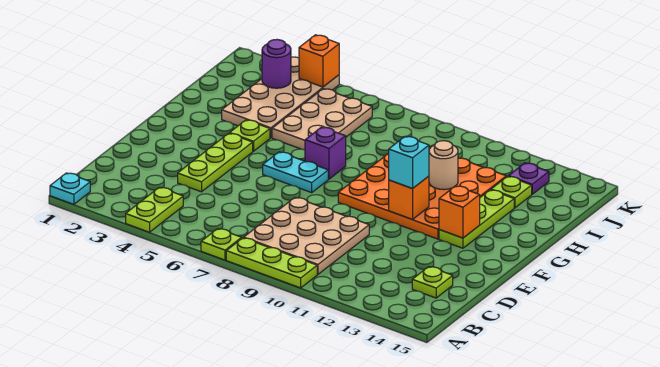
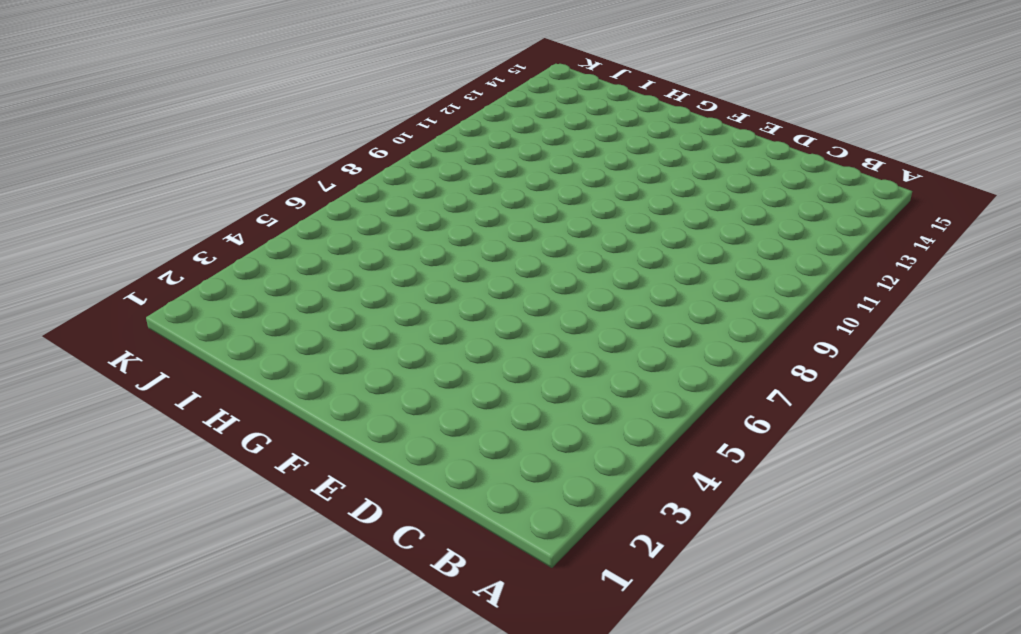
none -> cyan 1x1 plate [50,173,90,204]
none -> lime 1x2 plate [126,187,183,232]
none -> lime 1x1 plate [201,229,242,260]

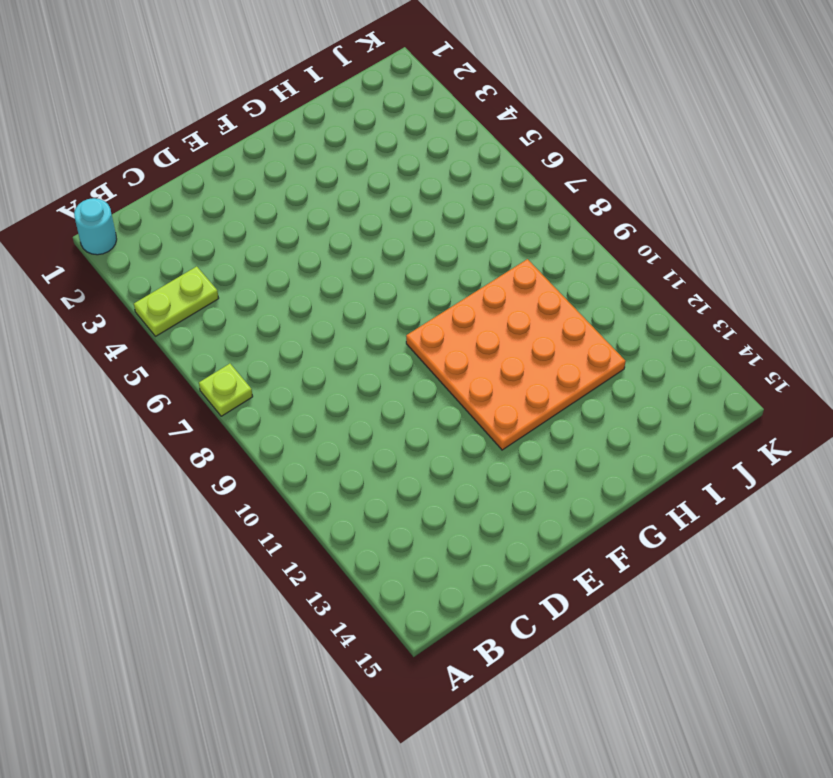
cyan 1x1 round brick [74,198,117,255] -> cyan 1x1 plate [50,173,90,204]
none -> lime 1x3 plate [226,238,317,288]
none -> tan 3x3 plate [244,198,369,274]
none -> lime 1x1 plate [412,267,453,298]

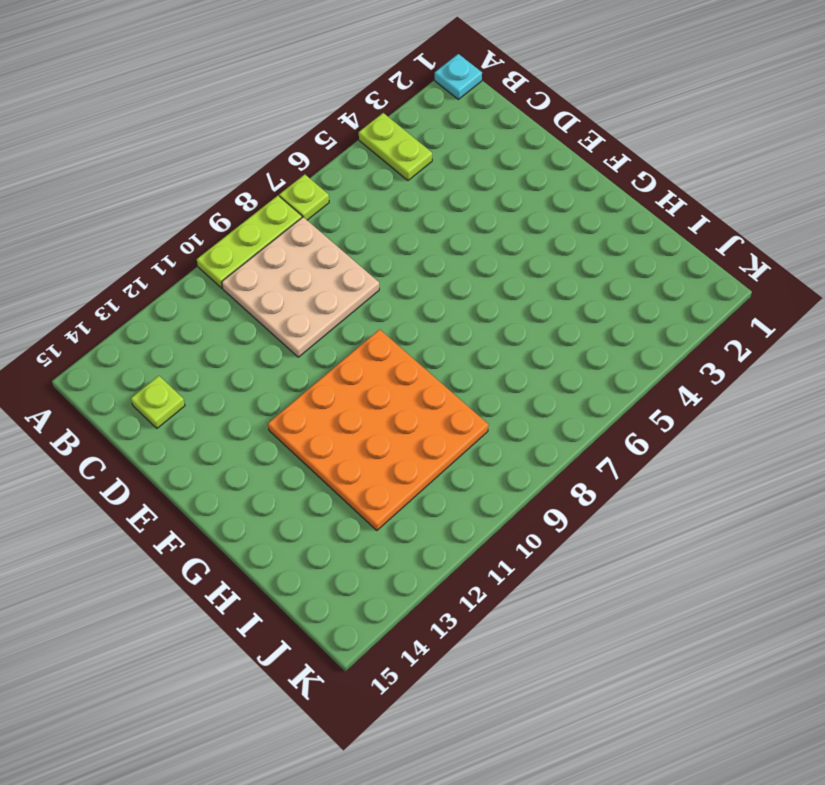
none -> lime 1x3 plate [178,133,253,192]
none -> cyan 1x2 plate [263,152,328,193]
none -> lime 1x3 plate [439,190,514,248]

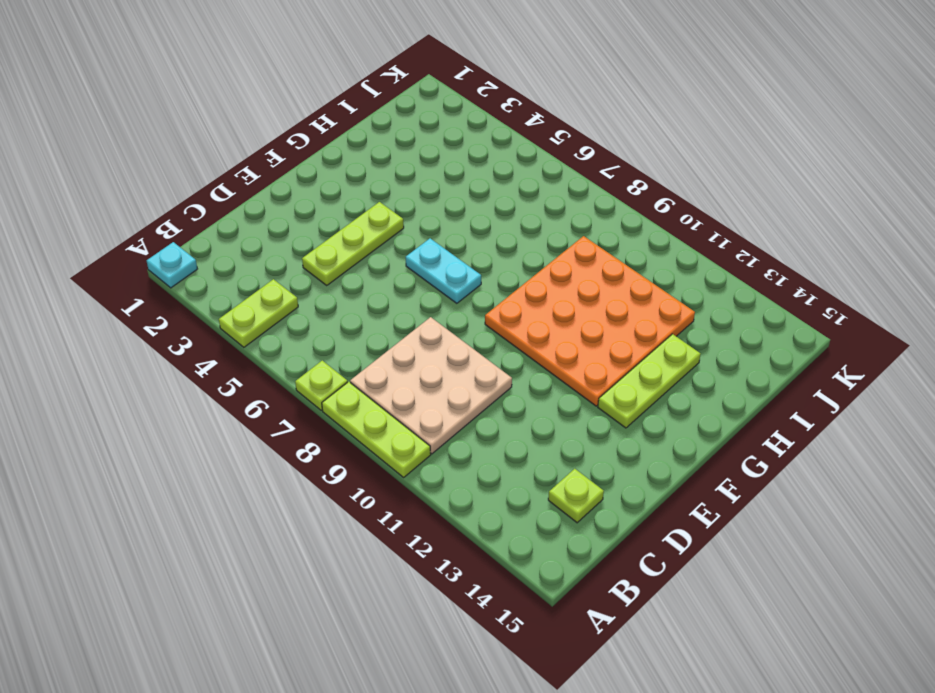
none -> lime 1x1 plate [230,120,270,151]
none -> purple 1x1 brick [305,127,346,179]
none -> tan 2x4 plate [222,57,339,138]

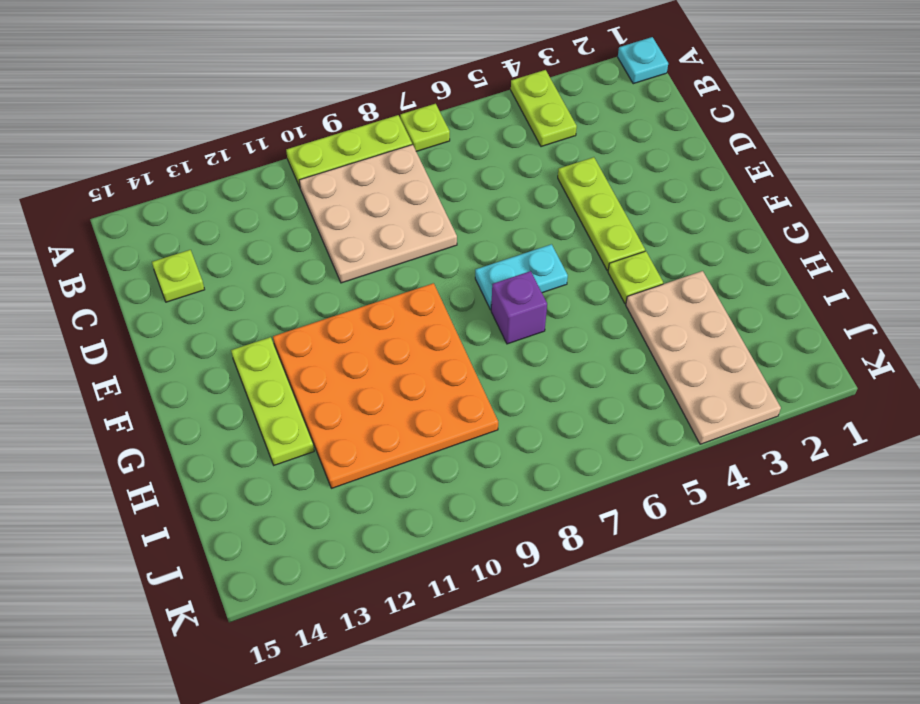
none -> tan 2x3 plate [272,89,372,150]
none -> lime 1x1 plate [491,176,532,208]
none -> purple 1x1 plate [508,163,549,194]

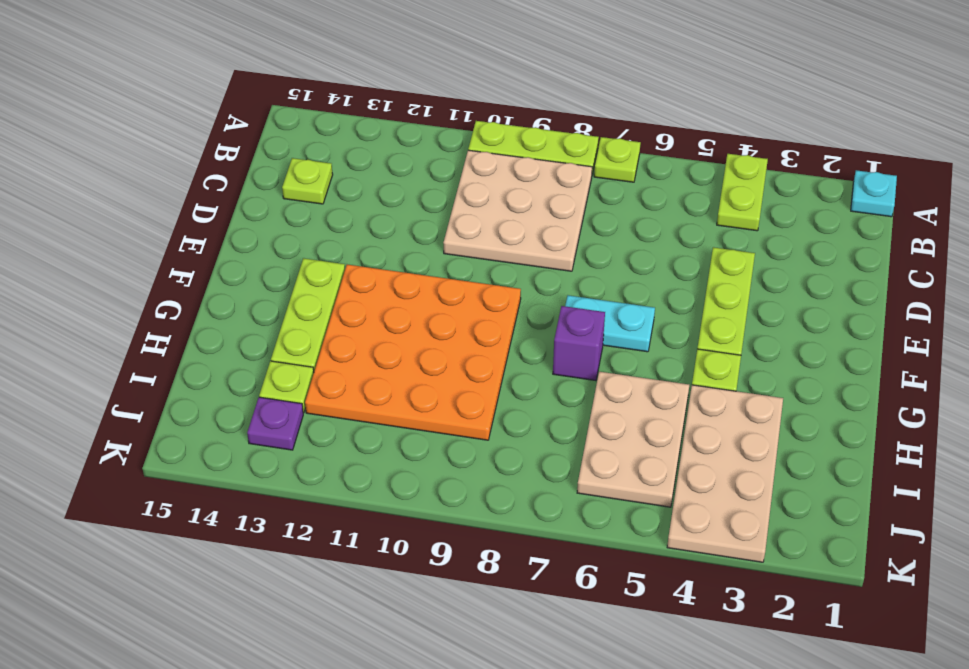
none -> orange 1x1 brick [389,176,429,220]
none -> orange 1x1 brick [439,186,480,238]
none -> tan 1x1 round brick [429,141,458,190]

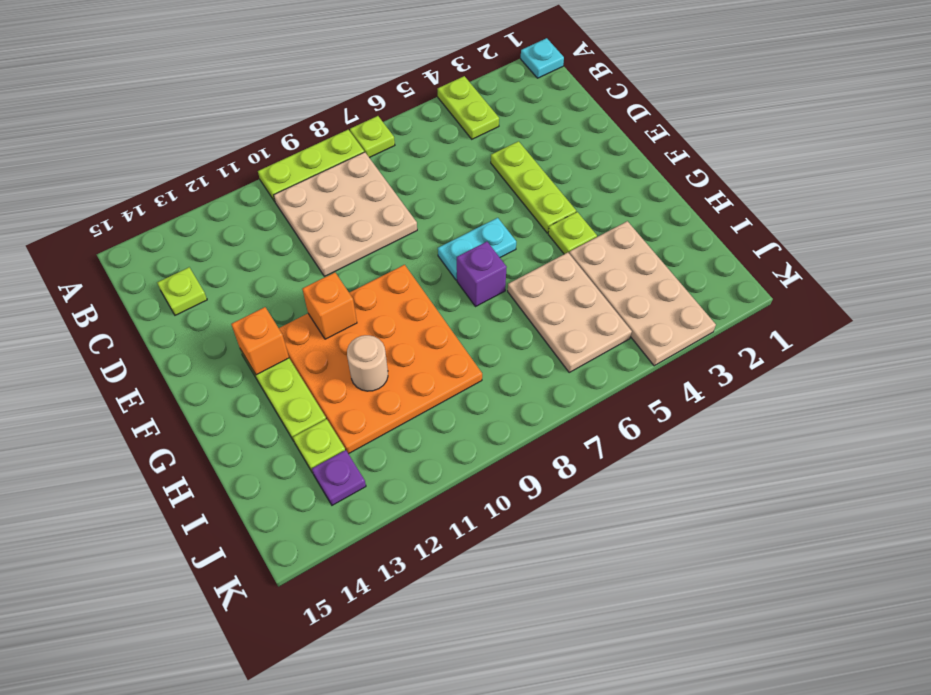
none -> purple 1x1 round brick [262,39,291,88]
none -> orange 1x1 brick [299,35,339,87]
none -> cyan 1x1 brick [389,136,429,189]

